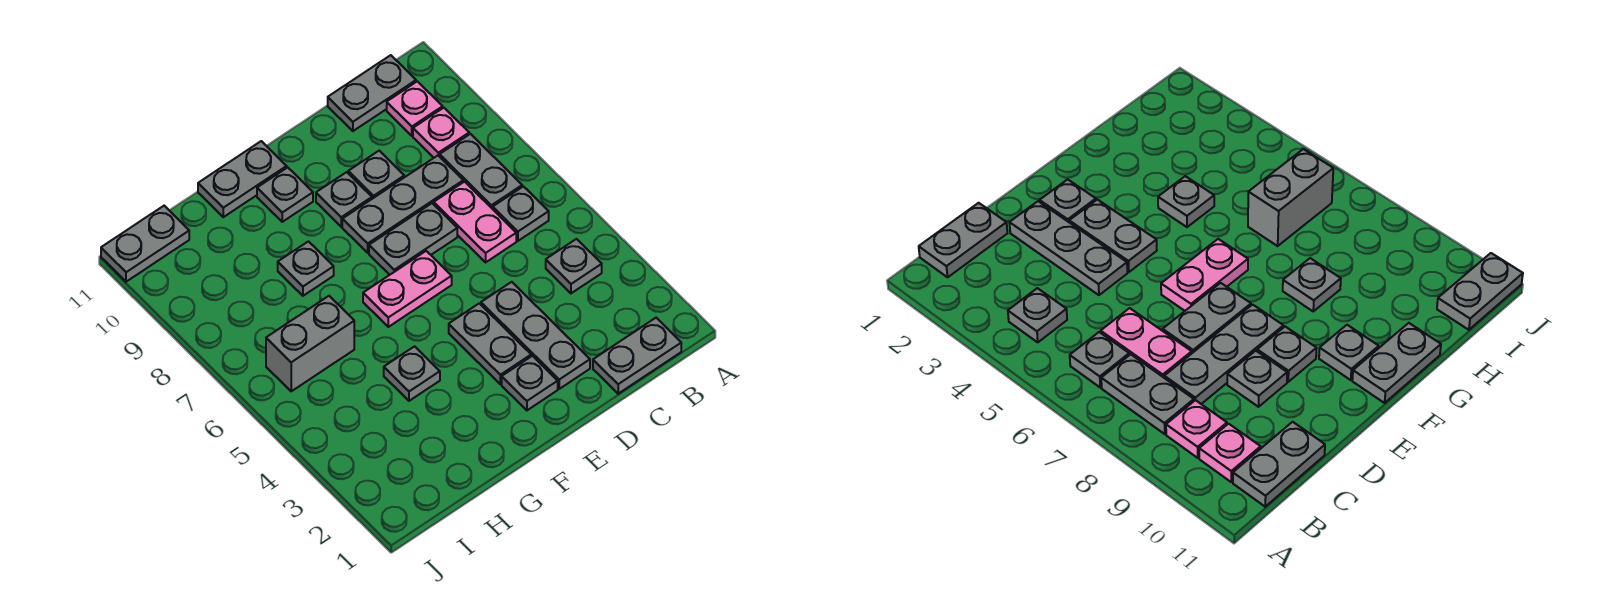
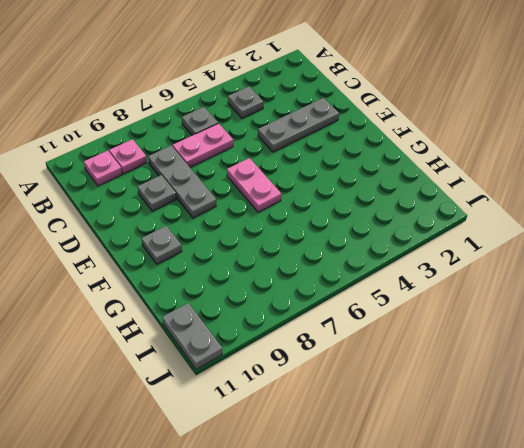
none -> grey 1x2 plate [593,318,681,394]
none -> grey 1x2 plate [440,134,522,209]
none -> grey 1x2 plate [328,55,416,131]

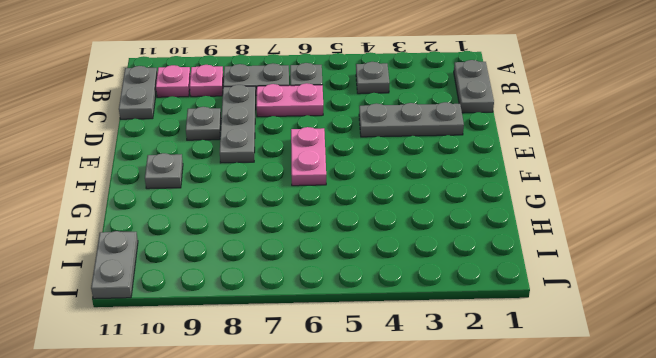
none -> grey 1x2 plate [369,203,457,275]
none -> grey 1x1 plate [502,356,558,410]
none -> grey 1x2 plate [449,303,531,384]

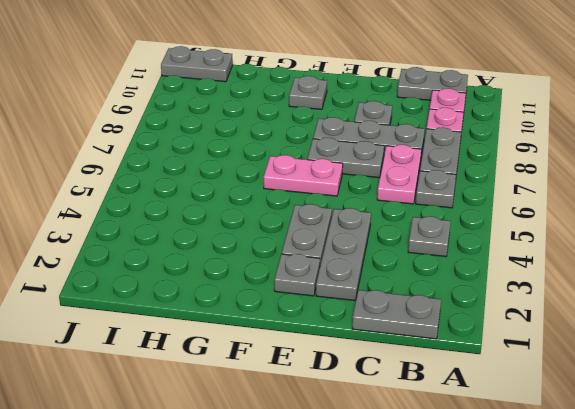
none -> grey 1x1 plate [316,172,372,227]
none -> grey 1x2 plate [198,141,287,217]
none -> grey 1x1 plate [384,346,440,401]

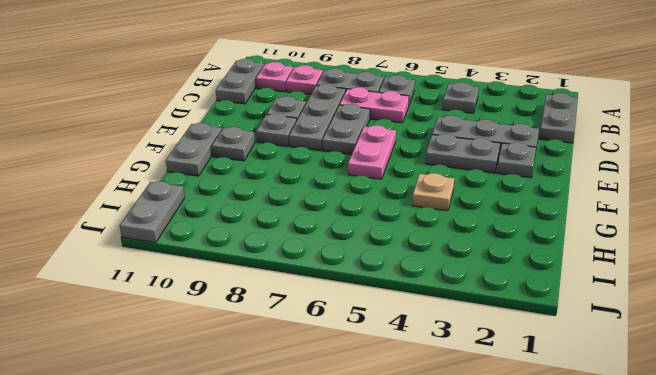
tan 1x1 plate [412,173,454,211] -> grey 1x1 plate [384,346,440,401]
none -> grey 1x1 plate [278,241,334,296]
none -> grey 1x2 brick [266,296,354,391]

